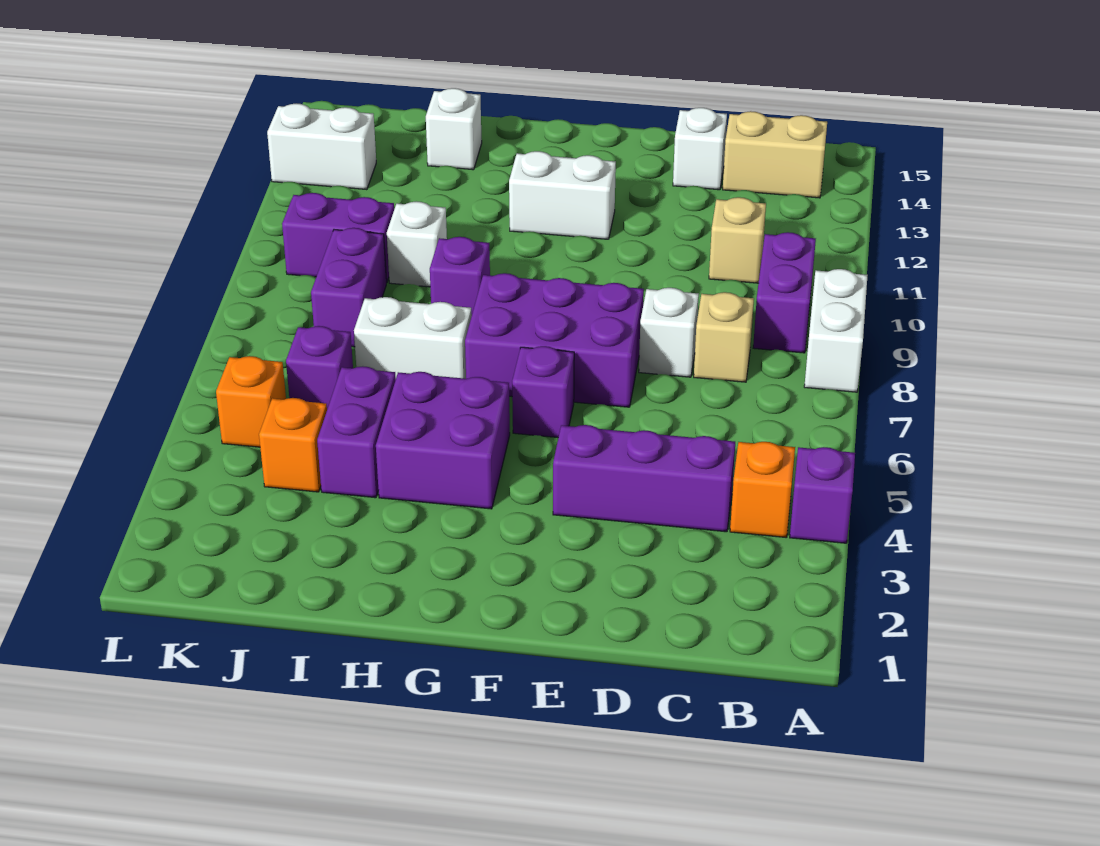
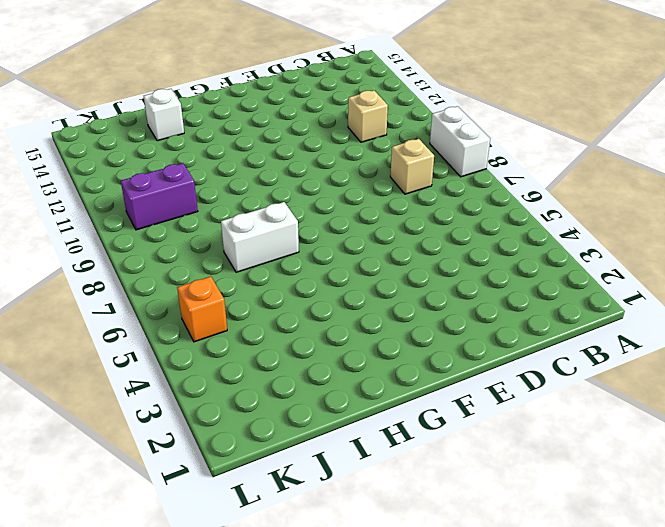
none -> purple 1x1 brick [790,447,855,543]
none -> orange 1x1 brick [730,442,795,538]
none -> purple 1x2 brick [753,232,816,353]

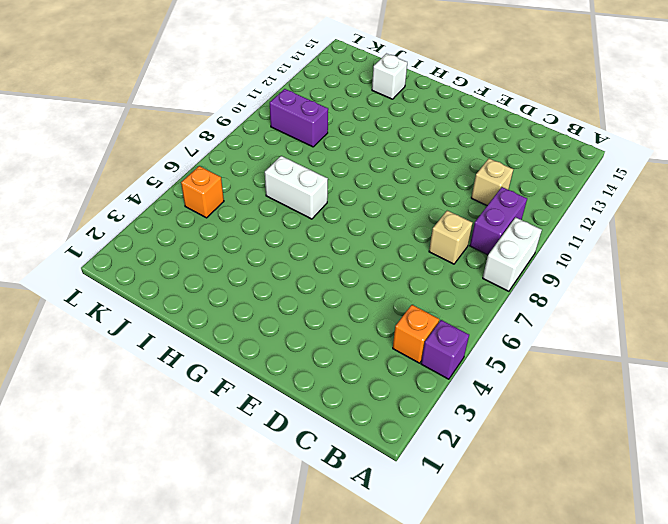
none -> tan 1x2 brick [723,111,827,198]
none -> purple 1x3 brick [553,425,735,532]
none -> white 1x1 brick [639,288,699,377]

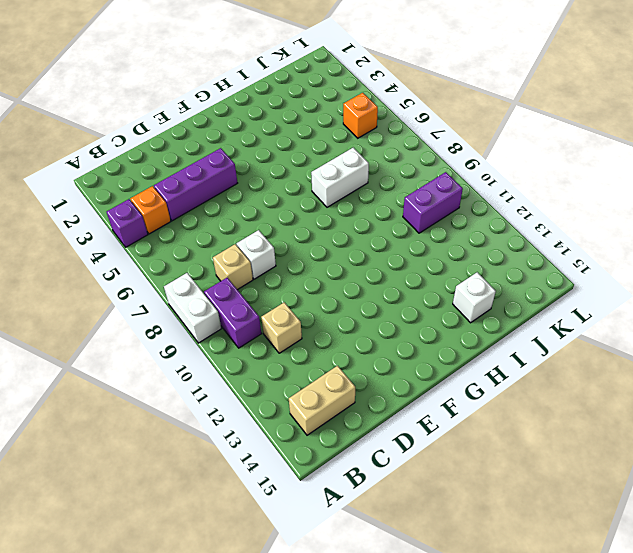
none -> white 1x1 brick [673,108,727,190]
none -> purple 2x3 brick [465,273,644,407]
none -> purple 1x1 brick [512,346,574,437]

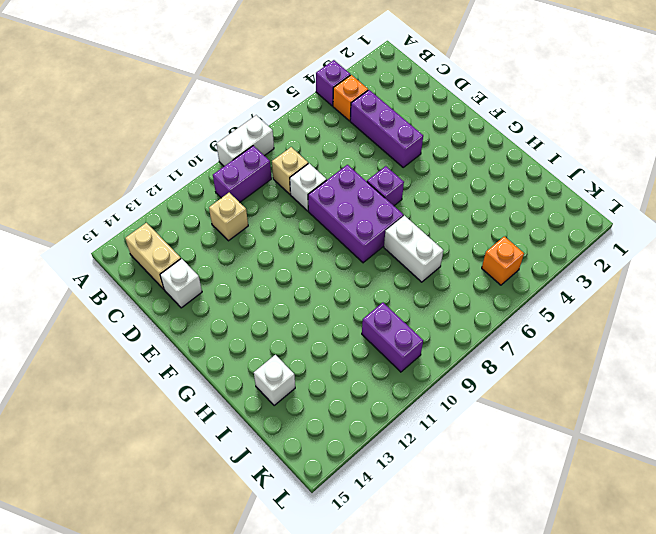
none -> white 1x2 brick [509,151,616,239]
none -> purple 2x2 brick [376,372,510,509]
none -> purple 1x1 brick [430,237,490,314]

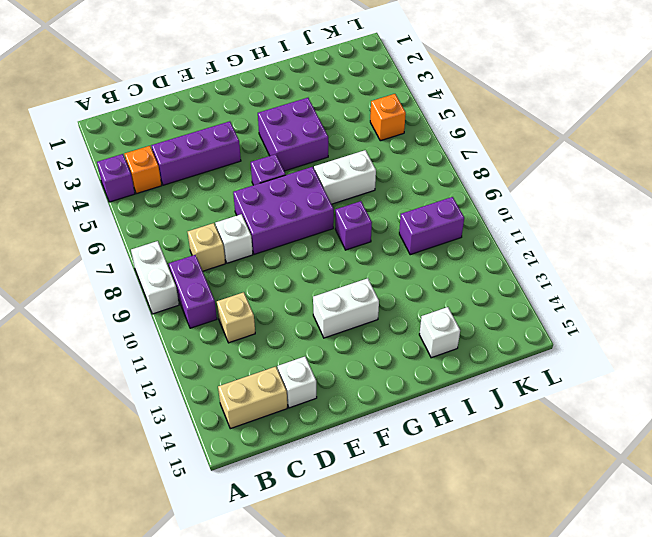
none -> purple 1x2 brick [317,366,396,498]
none -> white 1x1 brick [387,201,447,287]
none -> orange 1x1 brick [259,398,327,492]

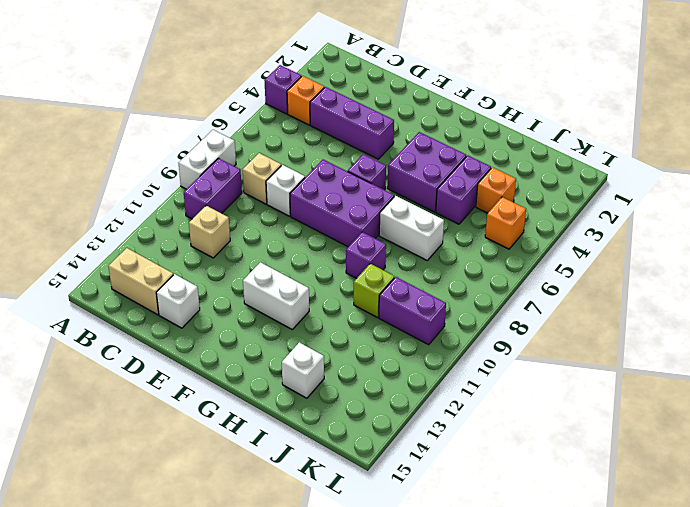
lime 1x1 brick [354,264,394,318] -> white 1x1 brick [387,201,447,287]
none -> purple 1x1 brick [286,326,353,409]
none -> purple 1x2 brick [311,228,386,347]
none -> white 1x2 brick [267,104,376,190]

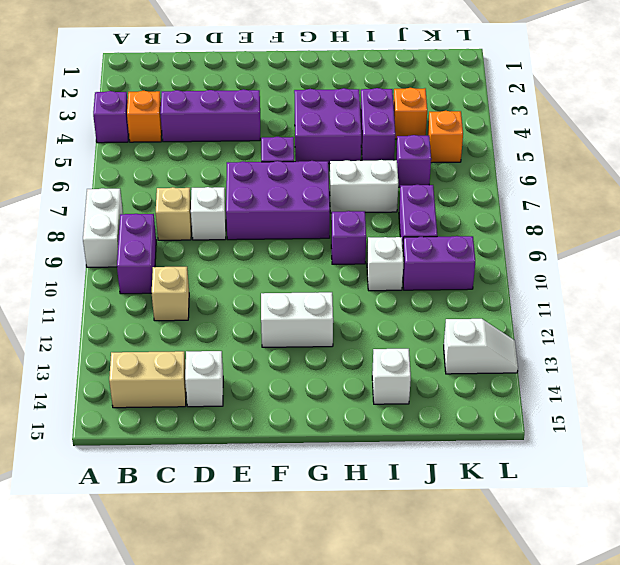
white 1x2 slope [444,319,518,374] -> white 1x2 brick [267,104,376,190]

